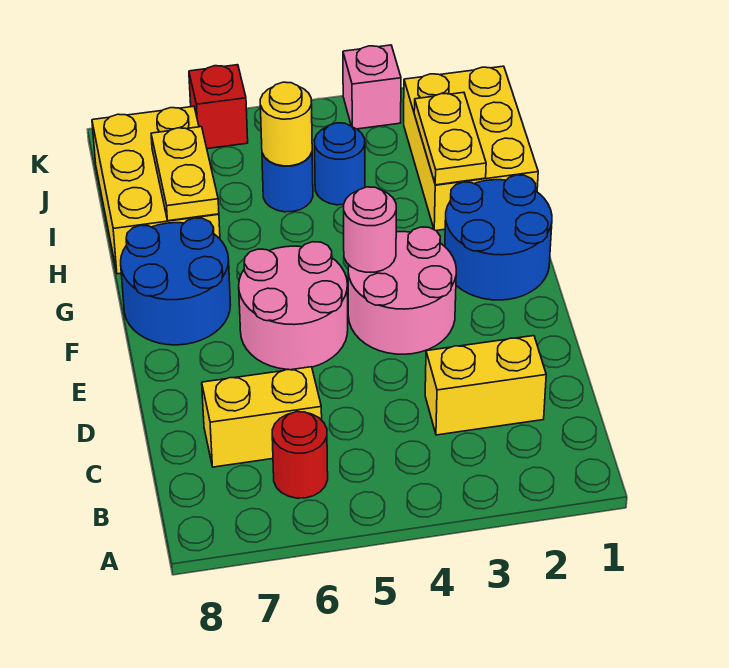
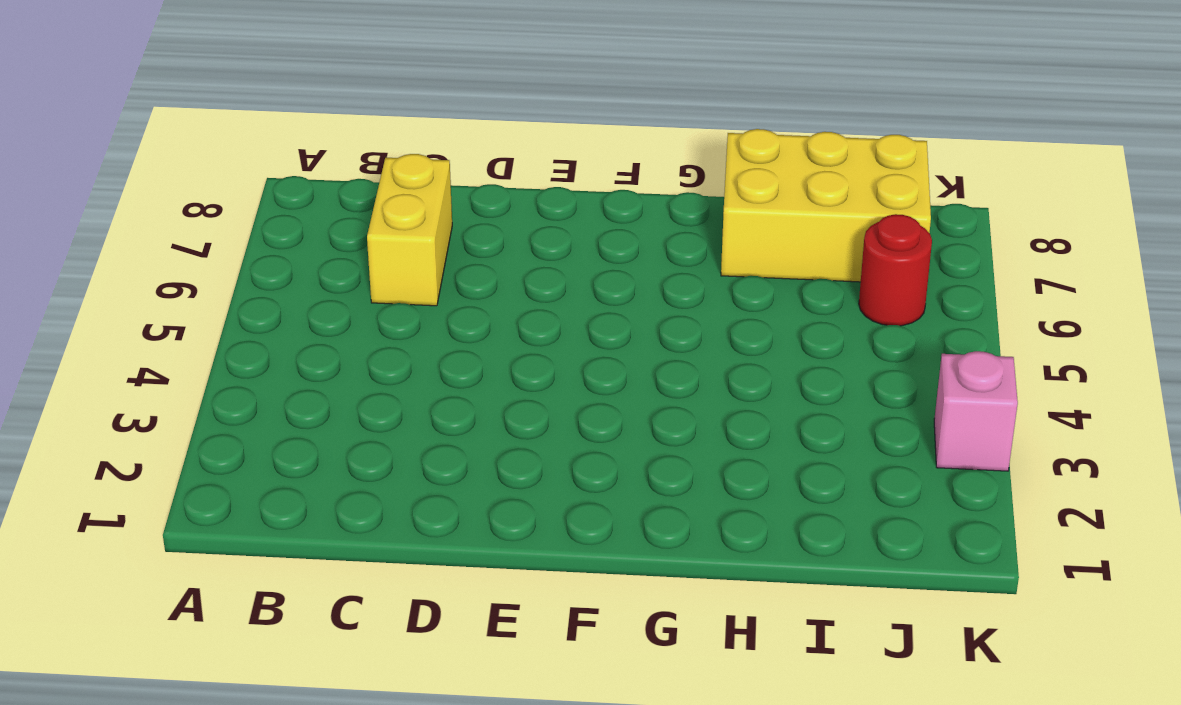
red 1x1 round brick [859,214,932,326] -> red 1x1 round brick moved to [272,412,328,498]
none -> yellow 1x2 brick [425,336,546,435]
none -> pink 2x2 round brick [348,227,456,354]
none -> pink 2x2 round brick [239,242,348,370]

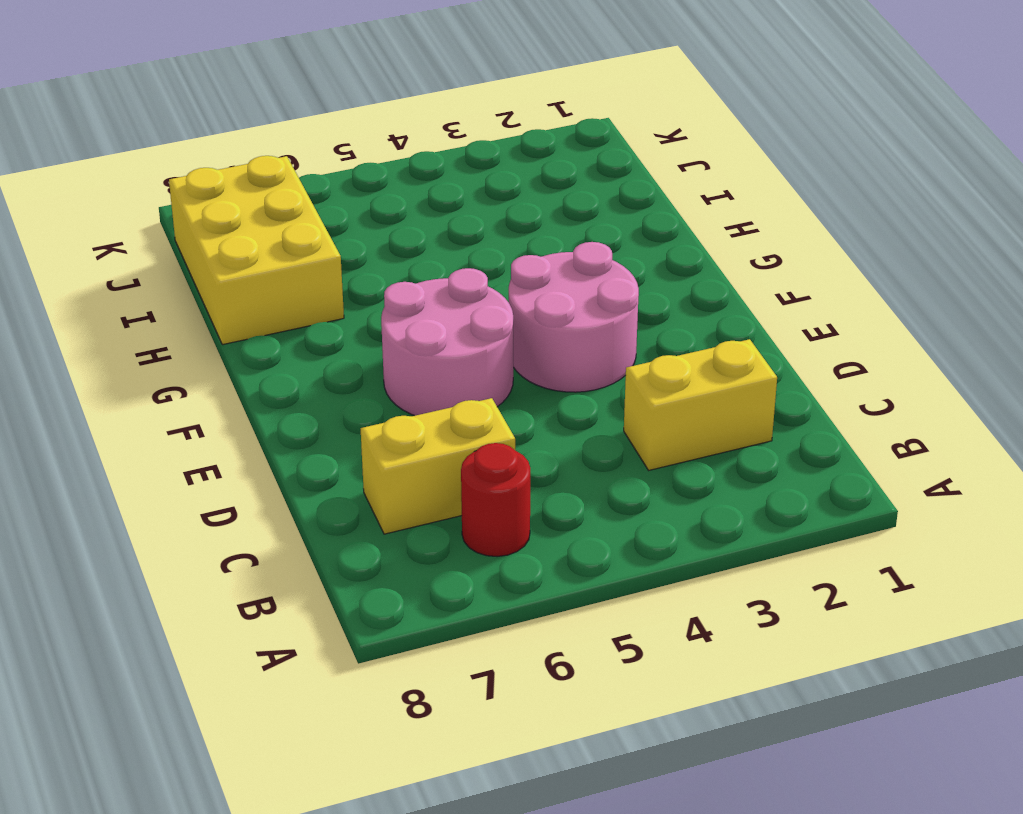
none -> blue 2x2 round brick [445,175,552,300]
none -> blue 2x2 round brick [121,218,230,345]
none -> yellow 2x3 brick [404,66,538,231]

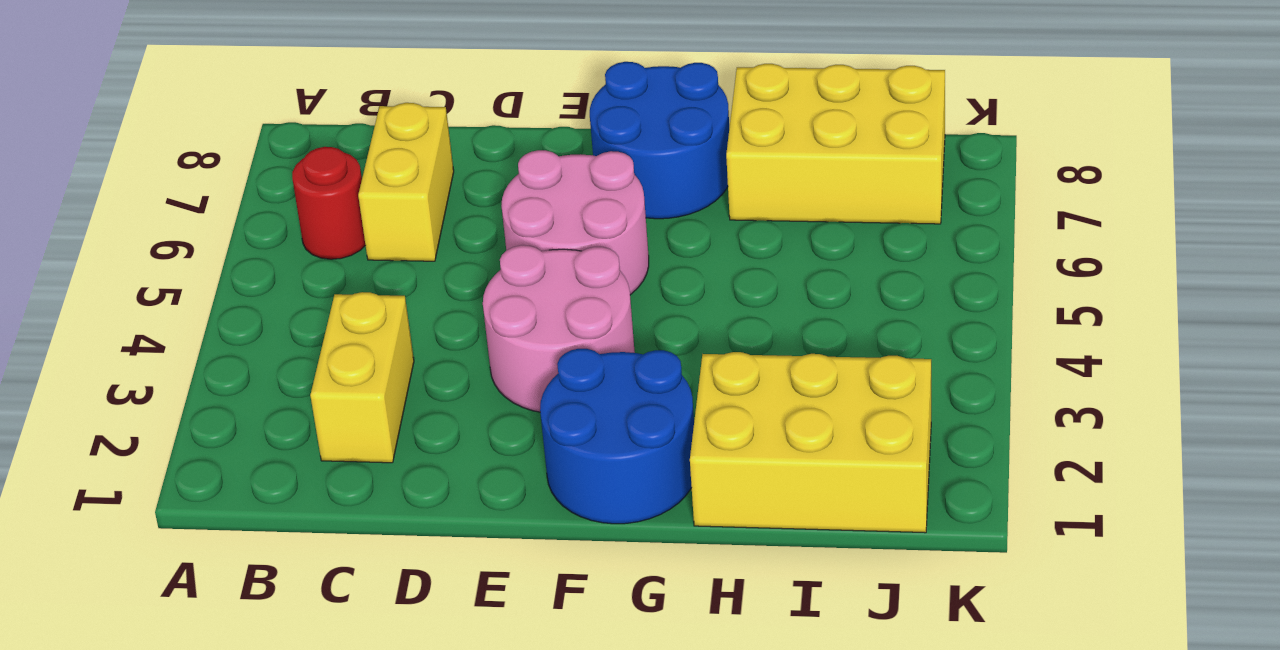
none -> blue 1x1 round brick [314,123,365,205]
none -> blue 1x1 round brick [262,153,313,212]
none -> pink 1x1 brick [343,45,401,129]

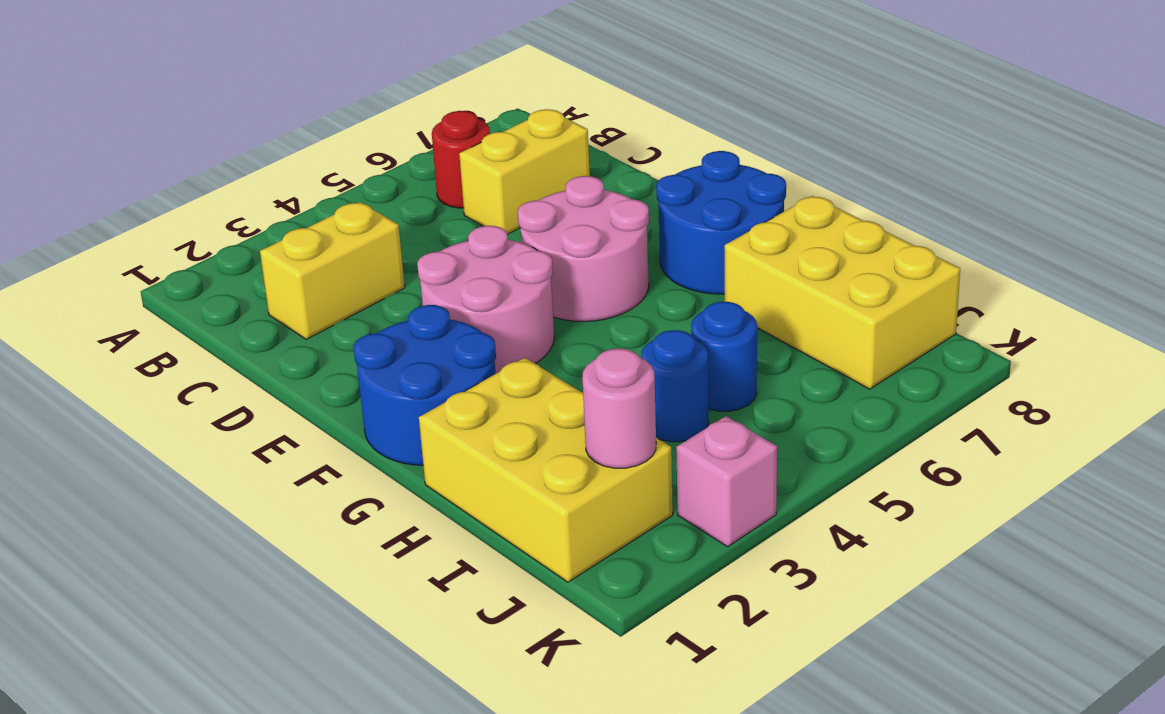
pink 1x1 round brick [582,349,656,468] -> pink 1x1 round brick moved to [344,187,396,272]
none -> red 1x1 brick [189,65,248,149]
none -> yellow 1x2 plate [414,92,486,185]
none -> yellow 1x2 plate [151,127,219,221]

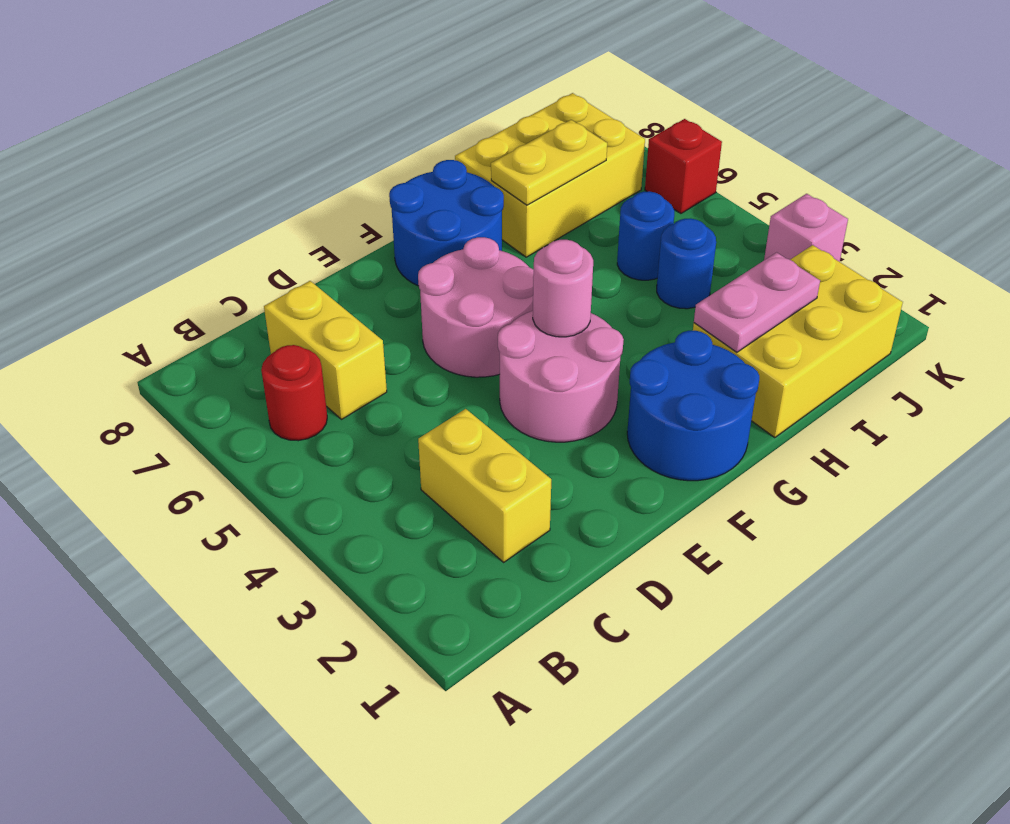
pink 1x2 plate [694,252,820,352] -> yellow 1x2 plate [414,92,486,185]
none -> yellow 1x1 round brick [260,82,312,166]

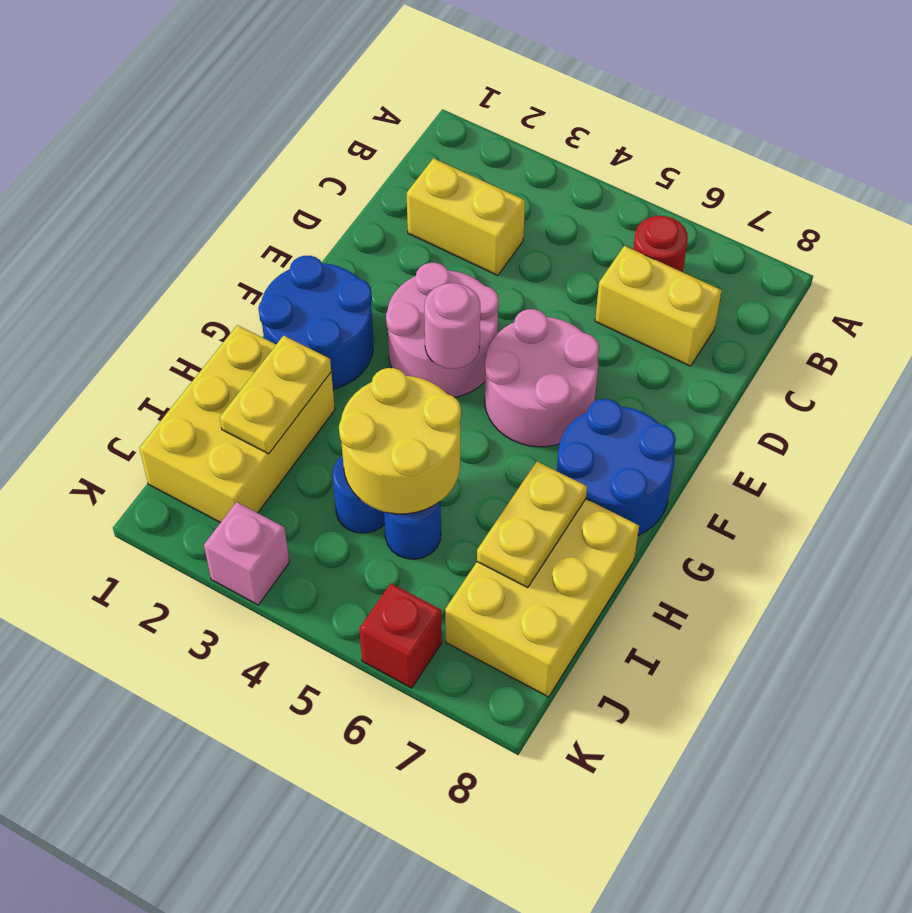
yellow 2x2 round brick [339,368,461,514] -> yellow 1x1 round brick [260,82,312,166]

